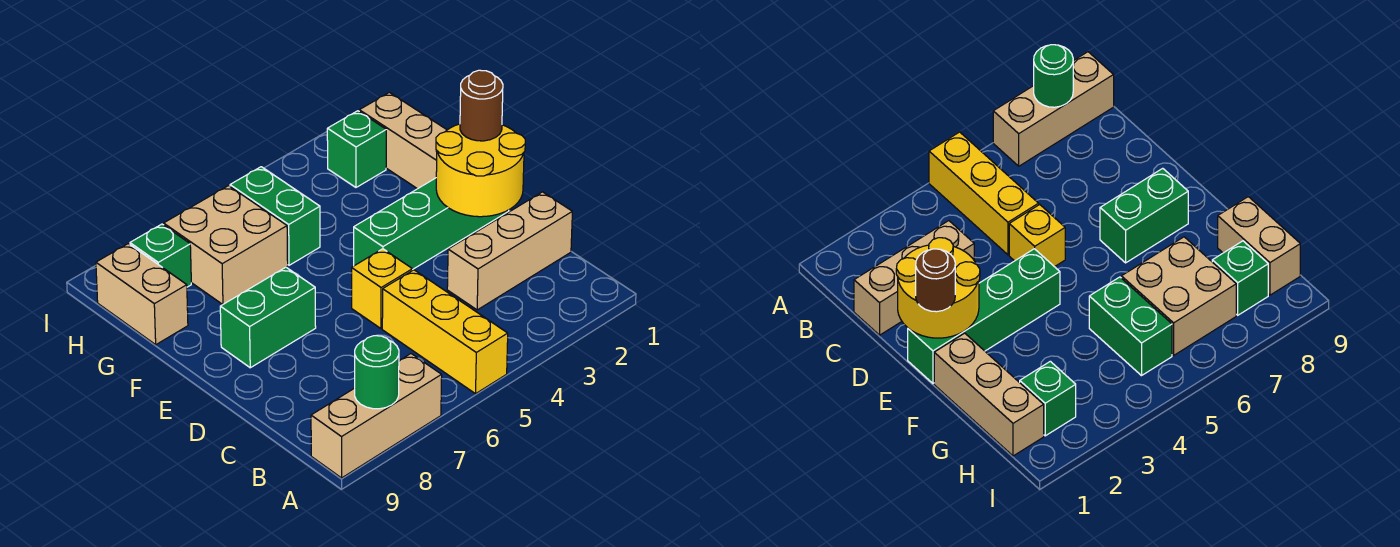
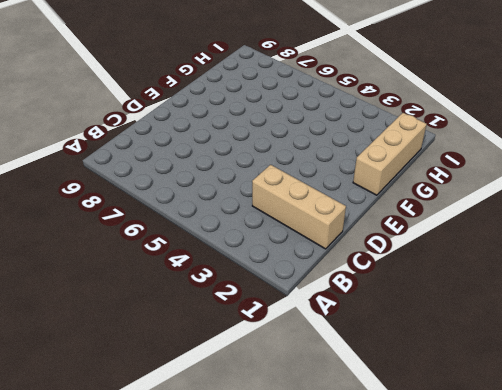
none -> yellow 1x3 brick [382,270,508,394]
none -> tan 1x3 brick [311,354,442,478]
none -> yellow 1x1 brick [352,249,412,328]

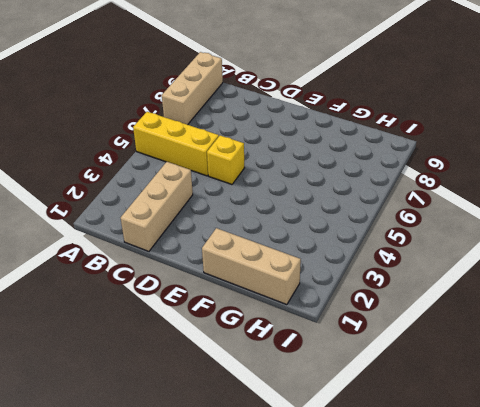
none -> green 1x4 brick [354,178,509,270]
none -> green 1x2 brick [220,267,316,368]
none -> green 1x2 brick [230,167,320,265]

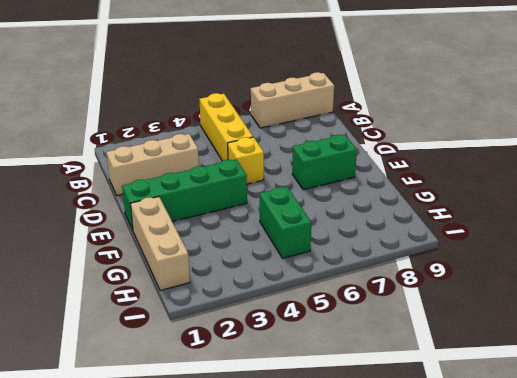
none -> tan 2x2 brick [164,186,288,304]
none -> tan 1x2 brick [96,244,188,345]
none -> green 1x1 brick [327,111,386,187]

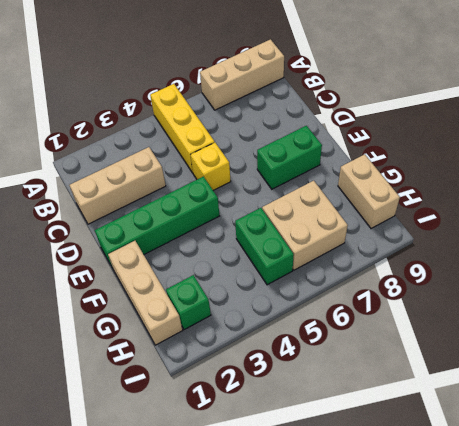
none -> green 1x1 brick [130,224,191,287]
none -> green 1x1 round brick [355,336,399,409]
none -> yellow 2x2 round brick [436,124,525,217]

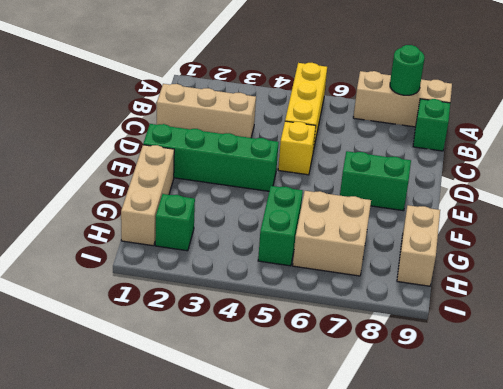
green 1x1 brick [413,99,450,151] -> green 1x1 brick moved to [130,224,191,287]
none -> yellow 2x2 round brick [436,124,525,217]
none -> brown 1x1 round brick [460,70,503,141]

